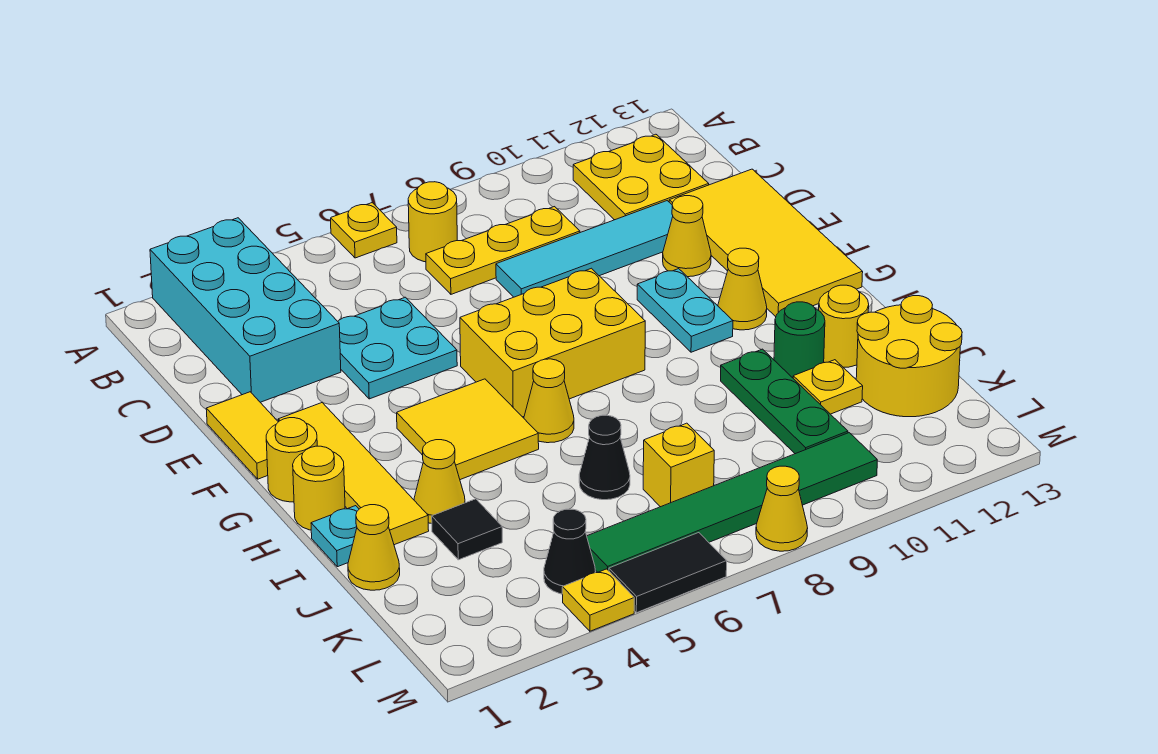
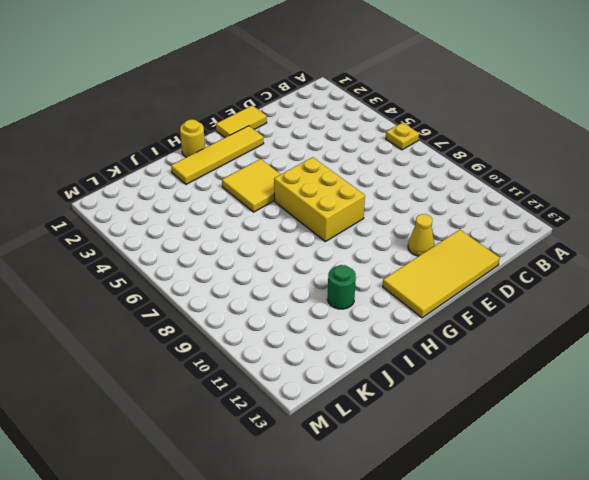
none -> cyan 2x4 brick [150,218,341,402]
none -> yellow 1x1 round brick [408,182,457,262]
none -> yellow 2x2 plate [573,134,709,220]
none -> yellow 1x3 plate [426,207,580,294]

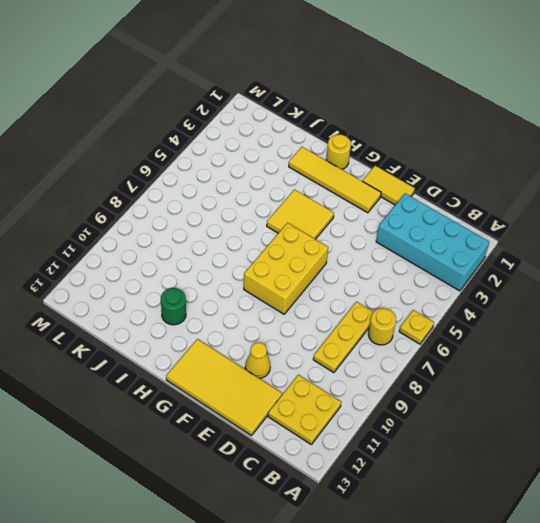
none -> cyan 2x2 plate [338,297,457,399]
none -> cyan 1x4 tile [496,201,673,297]
none -> cyan 1x2 plate [637,269,733,352]
none -> yellow 1x1 round brick [266,418,317,502]

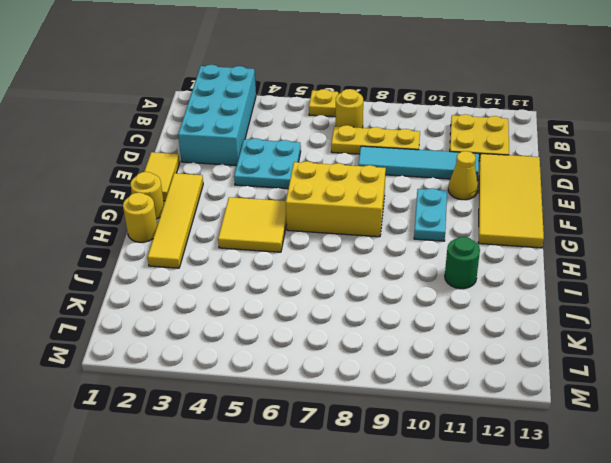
none -> yellow 1x1 cone [718,248,767,330]
none -> yellow 1x1 cone [524,359,574,443]
none -> cyan 1x1 plate [311,506,359,567]
none -> yellow 1x1 cone [414,440,465,523]

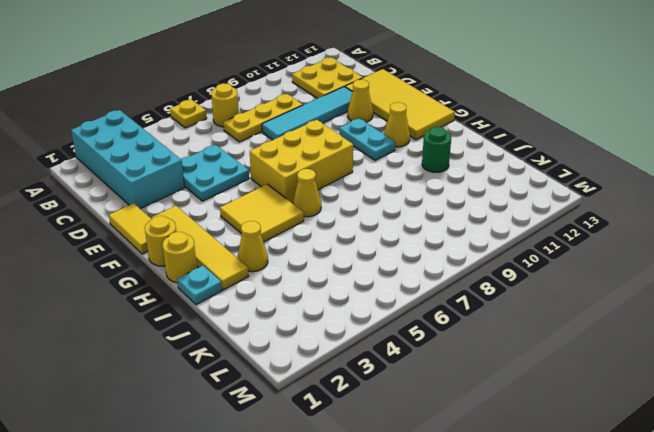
none -> green 1x3 plate [721,349,848,454]
none -> yellow 1x1 round brick [819,285,869,367]
none -> yellow 1x1 cone [348,505,400,590]
none -> black 1x1 tile [432,499,502,560]

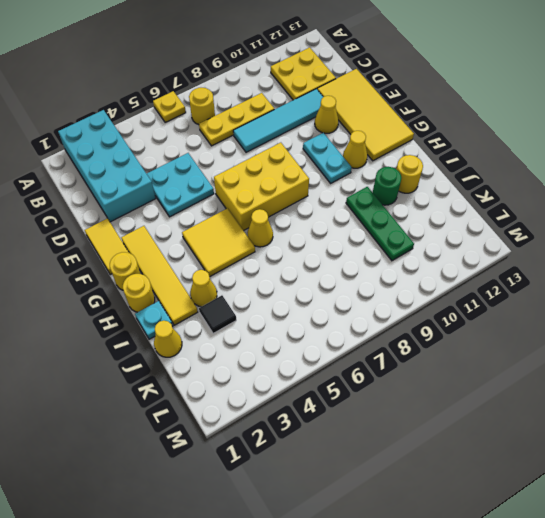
none -> black 1x1 cone [579,415,630,500]
none -> yellow 1x1 plate [793,360,863,414]
none -> yellow 2x2 round brick [856,296,962,417]
none -> yellow 1x1 brick [643,423,714,507]

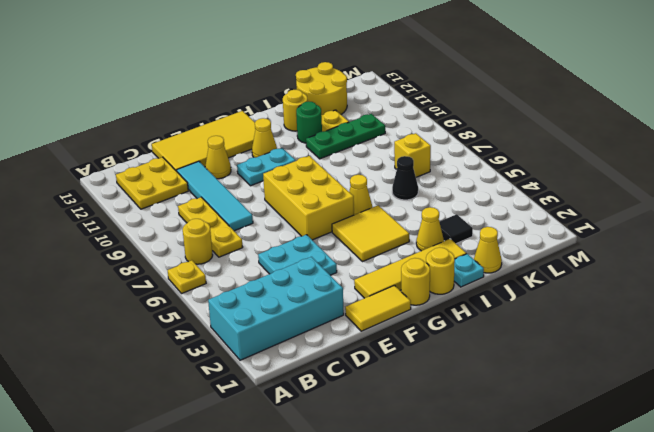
none -> black 1x1 cone [544,509,596,594]
none -> green 1x6 tile [587,433,877,572]
none -> yellow 1x1 plate [562,569,634,631]
none -> black 1x2 tile [609,533,727,613]

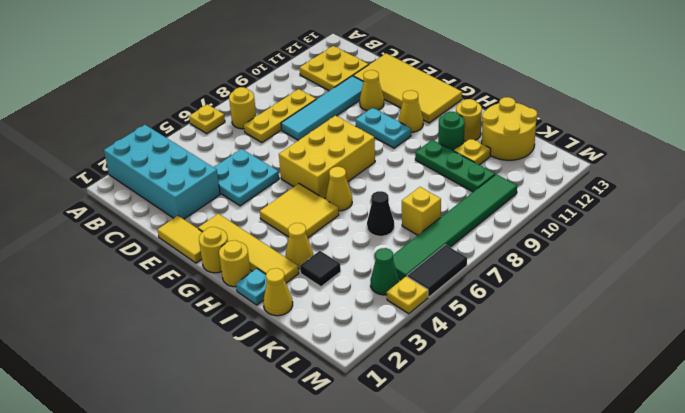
green 1x1 cone [370,248,399,295] -> black 1x1 cone [544,509,596,594]
none -> yellow 1x1 cone [756,466,808,551]

